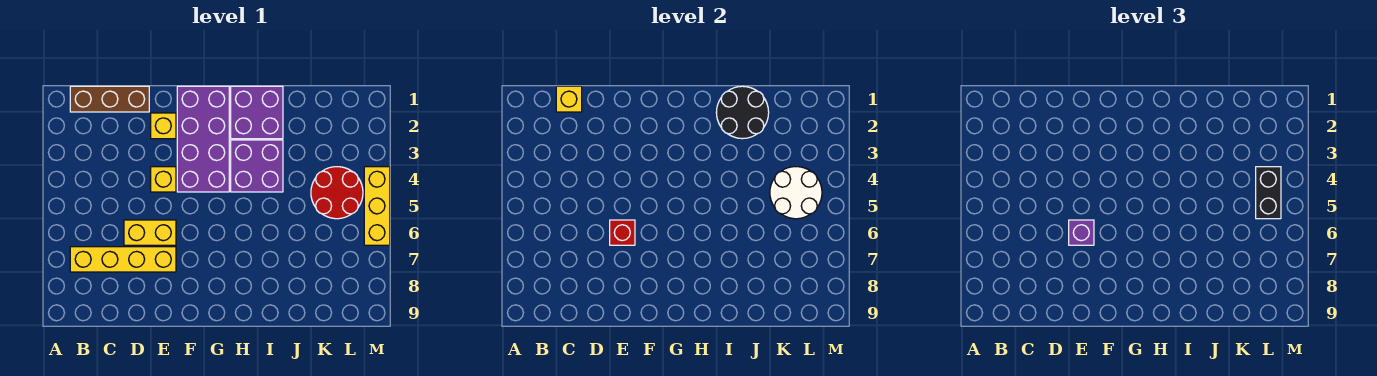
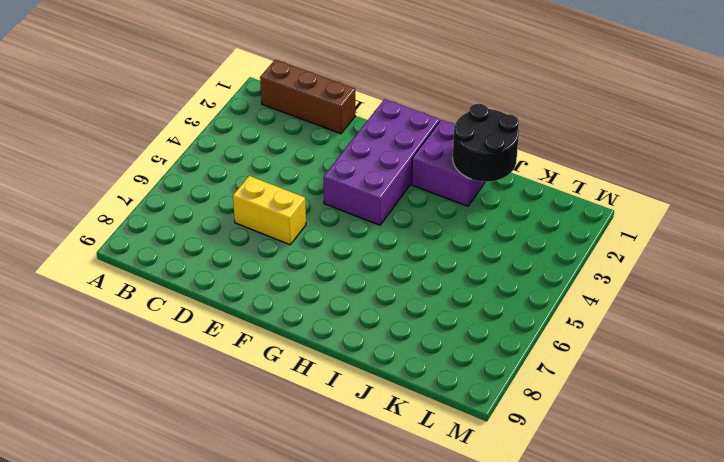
none -> yellow 1x4 brick [70,247,176,272]
none -> yellow 1x1 brick [151,113,176,139]
none -> yellow 1x1 brick [151,167,176,192]

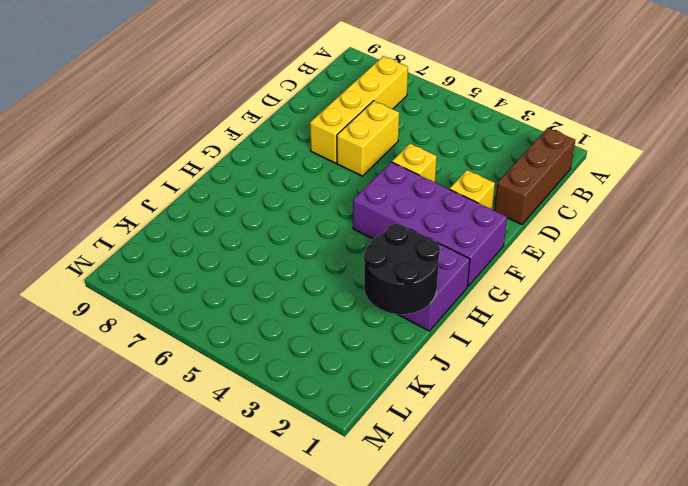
none -> purple 2x2 brick [231,140,283,192]
none -> red 2x2 round brick [311,167,363,219]
none -> yellow 1x3 brick [364,167,390,245]

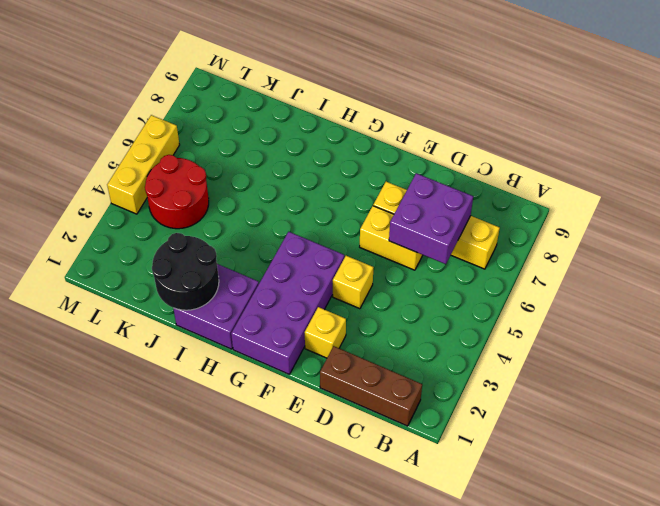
purple 2x2 brick [389,173,473,264] -> purple 2x2 brick moved to [231,140,283,192]
none -> yellow 1x1 brick [556,86,582,112]
none -> red 1x1 brick [610,220,635,245]
none -> white 2x2 round brick [770,167,822,219]

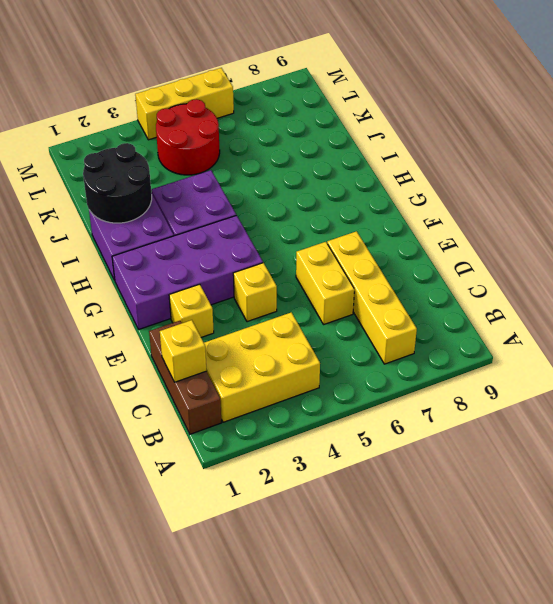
yellow 2x3 brick [204,312,320,422] -> none
none -> red 1x1 brick [610,220,635,245]
none -> white 2x2 round brick [770,167,822,219]
none -> purple 1x1 brick [1069,220,1094,245]

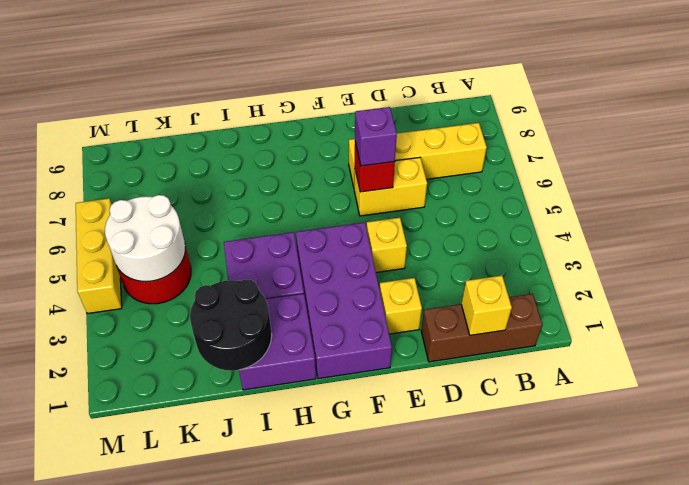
none -> black 1x2 brick [1256,167,1281,219]

